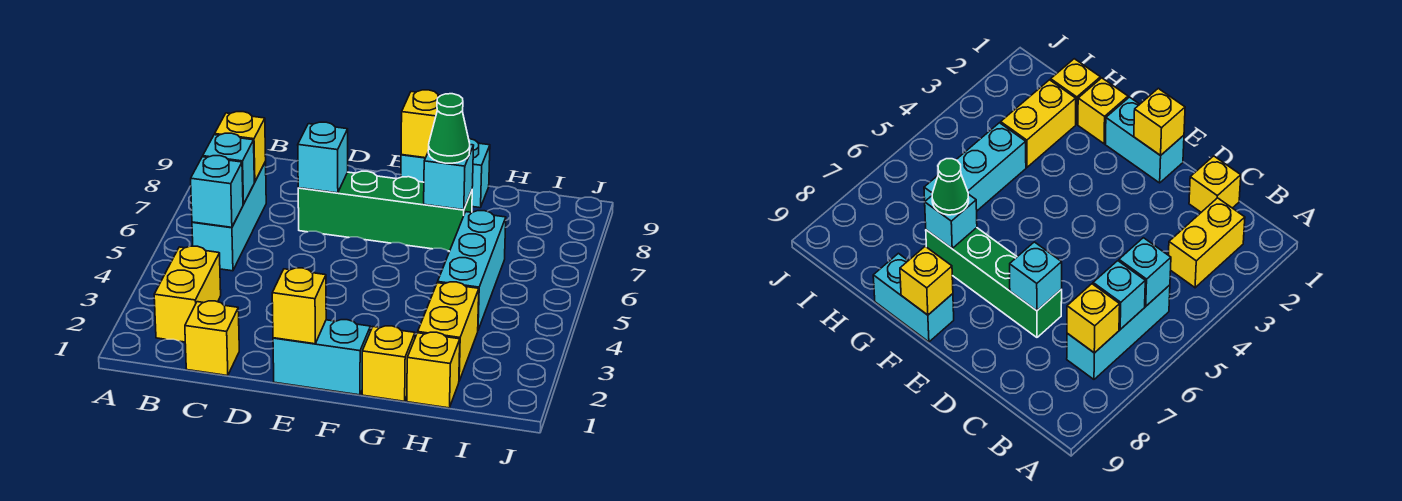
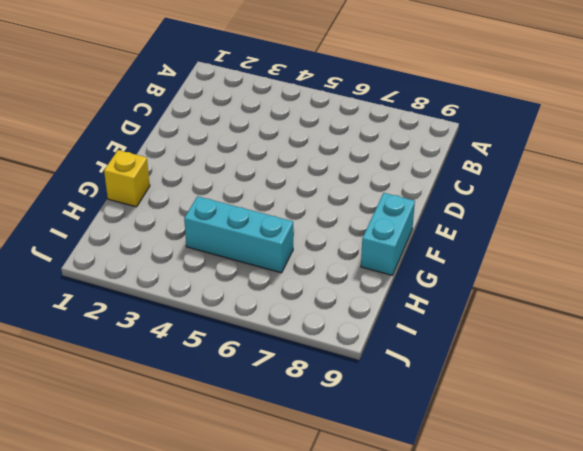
none -> yellow 1x2 brick [154,246,221,342]
none -> cyan 1x3 brick [192,162,266,271]
none -> yellow 1x1 brick [185,301,239,376]

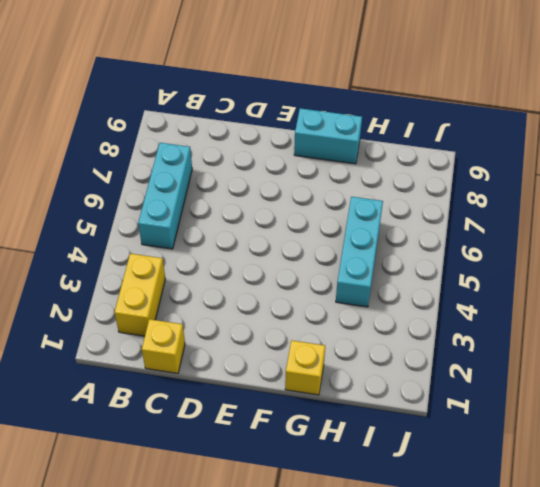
none -> green 1x4 brick [298,171,472,251]
none -> cyan 1x2 brick [273,320,370,395]
none -> yellow 1x1 brick [407,332,460,408]

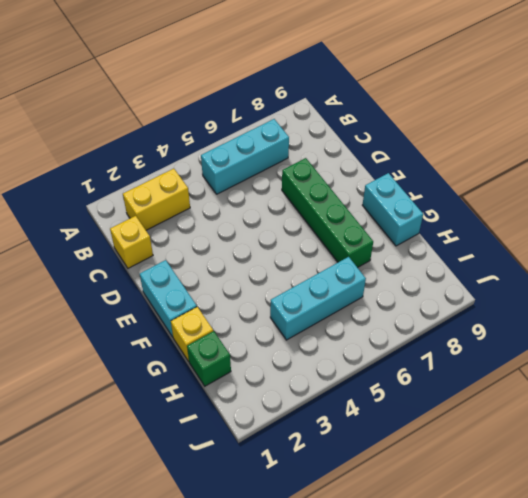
green 1x1 brick [187,331,231,386] -> yellow 1x1 brick [407,332,460,408]
none -> yellow 1x2 brick [418,282,479,381]
none -> cyan 1x1 brick [191,156,243,227]
none -> cyan 1x1 brick [203,133,254,204]

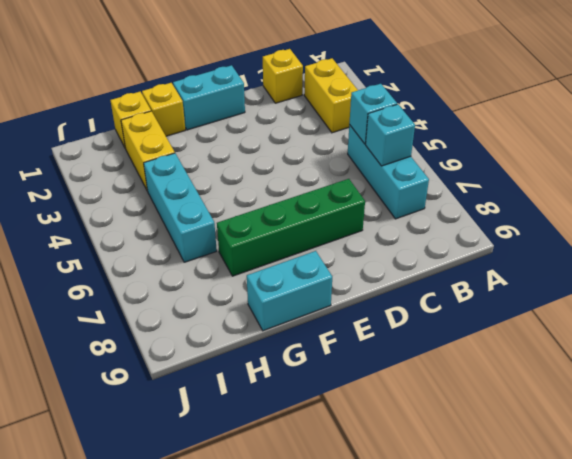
none -> yellow 1x1 brick [215,112,266,182]
none -> cyan 1x1 brick [298,122,348,193]
none -> yellow 1x1 brick [272,268,326,344]

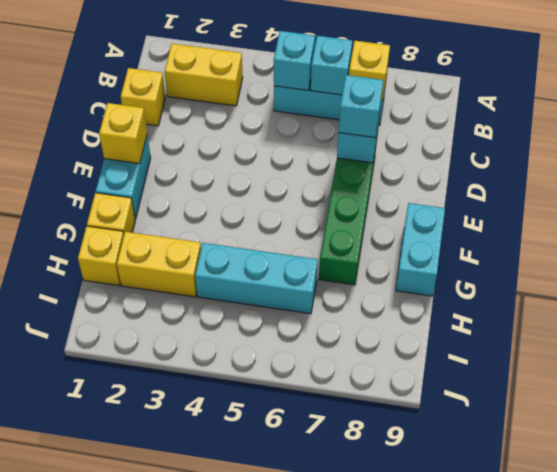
cyan 1x1 brick [339,75,383,138] -> cyan 1x1 brick moved to [424,145,474,210]
none -> yellow 1x1 brick [401,90,441,158]
none -> green 1x1 cone [428,94,470,163]

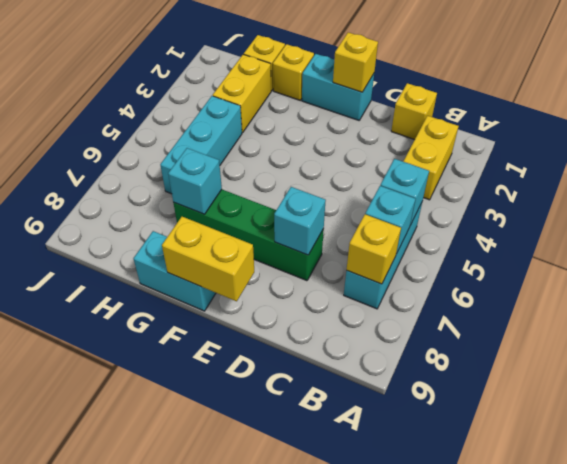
yellow 1x2 brick [162,217,254,301] -> yellow 1x1 brick [401,90,441,158]
none -> green 1x1 cone [428,94,470,163]

